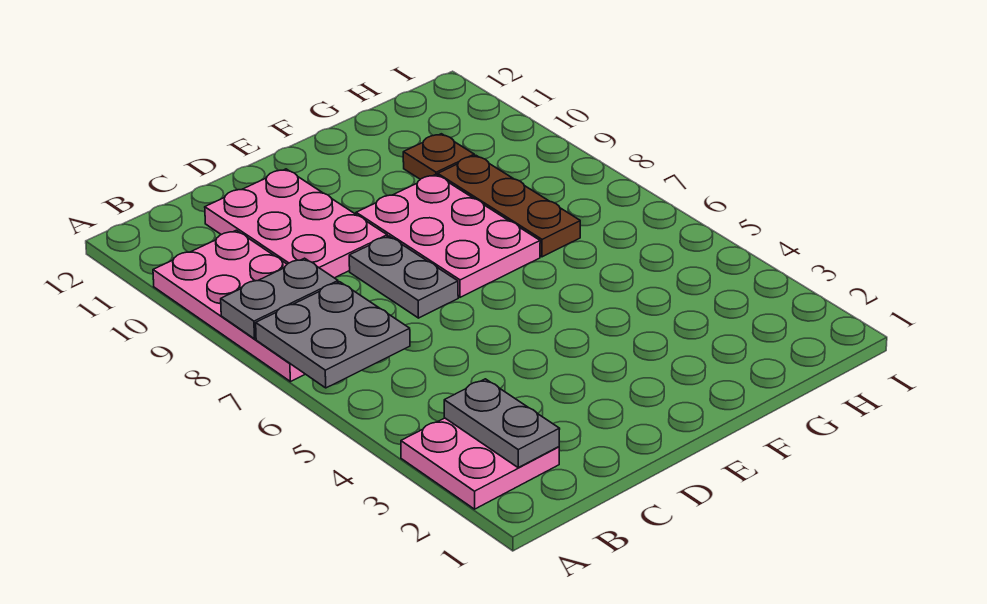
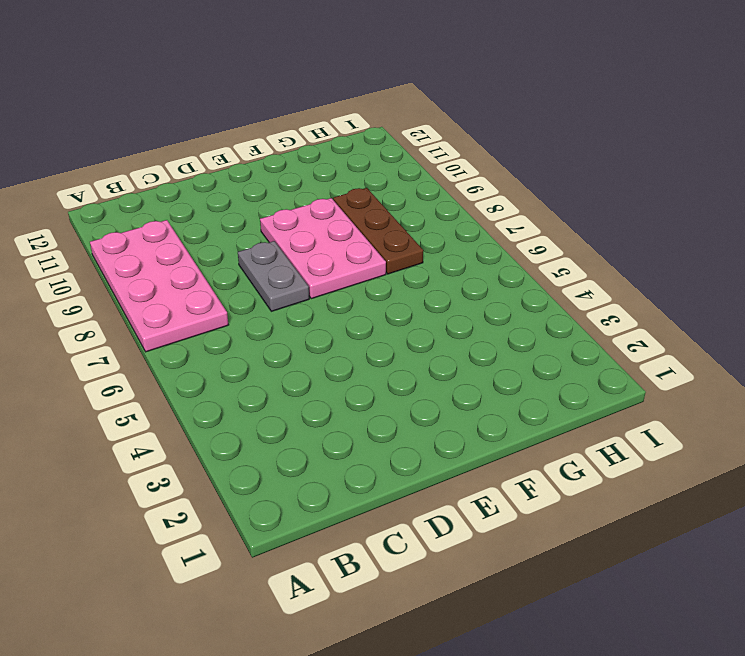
none -> pink 2x2 plate [401,418,559,509]
none -> pink 2x3 plate [205,169,387,278]

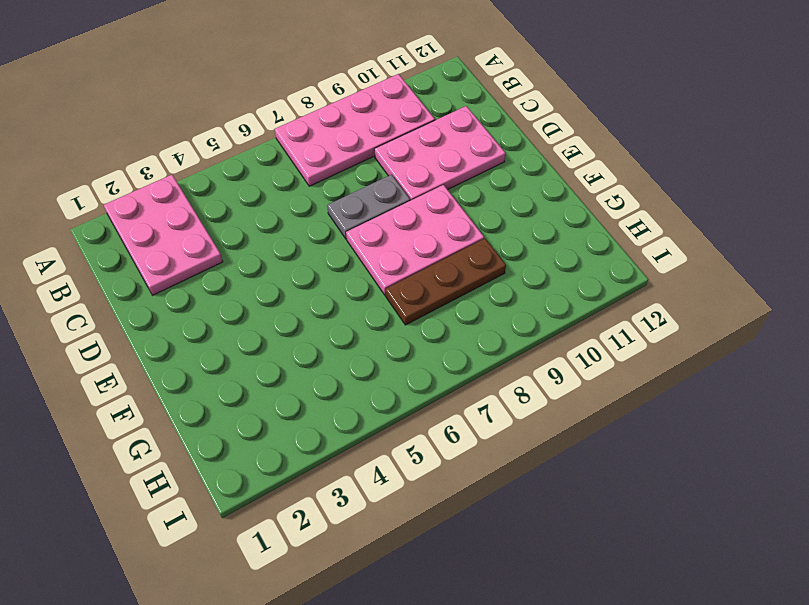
pink 2x3 plate [104,175,223,295] -> pink 2x2 plate [401,418,559,509]
none -> brown 1x1 plate [403,134,474,179]
none -> grey 2x2 plate [256,282,410,388]

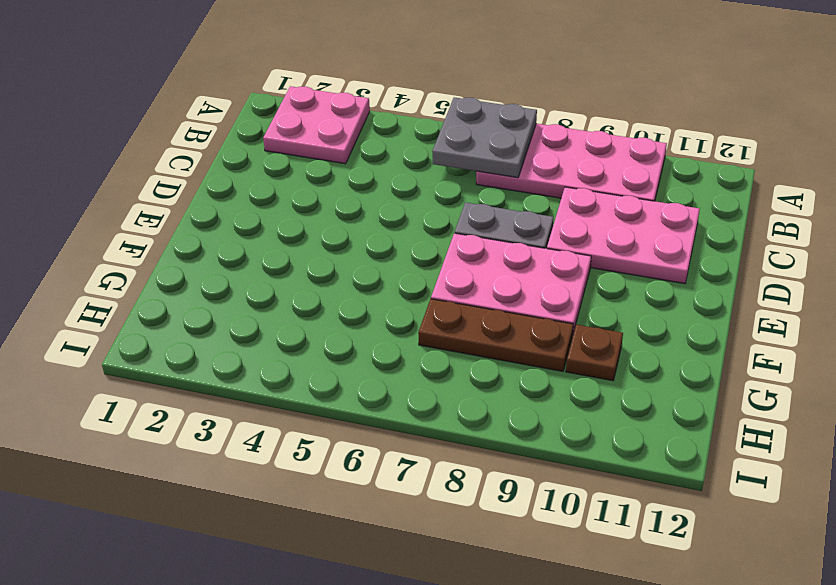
none -> grey 1x2 plate [221,258,338,339]
none -> grey 1x2 plate [444,379,560,468]

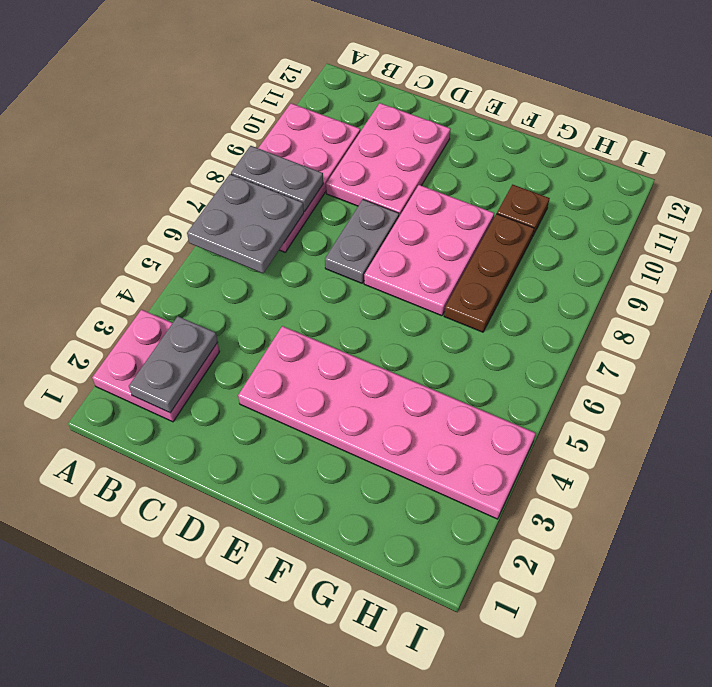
pink 2x6 plate [238,326,536,519] -> none

